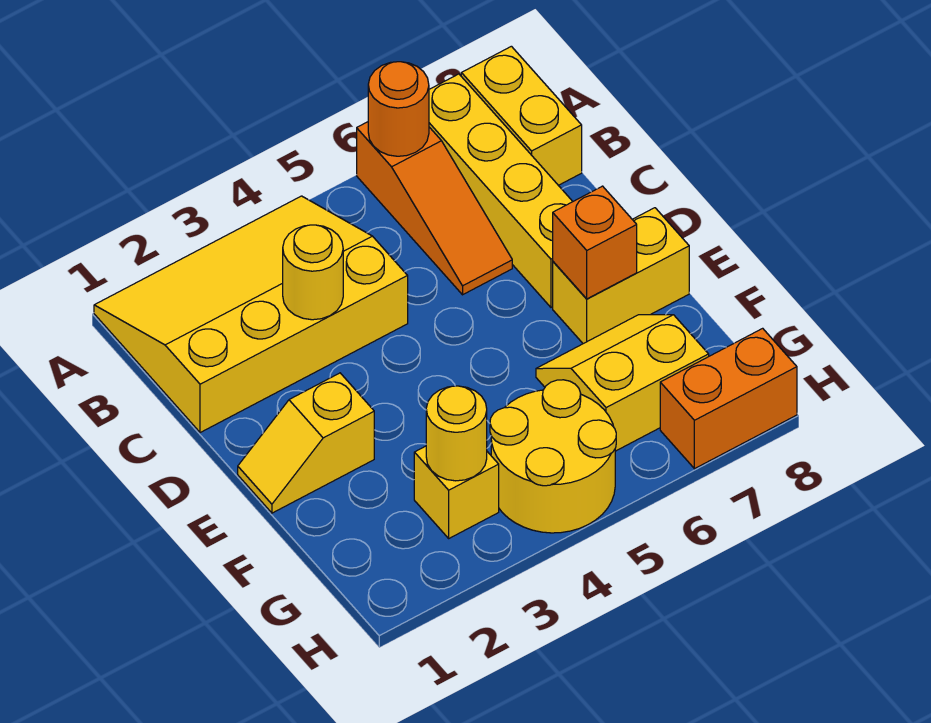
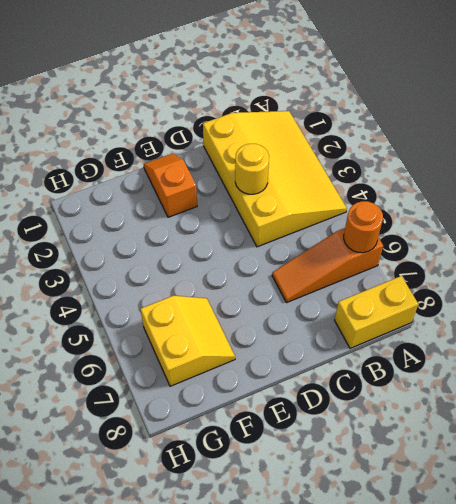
orange 1x2 slope [143,154,197,217] -> yellow 1x2 slope [238,373,374,513]
none -> yellow 1x4 brick [429,74,573,307]
none -> yellow 1x2 brick [553,208,689,344]
none -> yellow 1x1 brick [414,446,499,538]

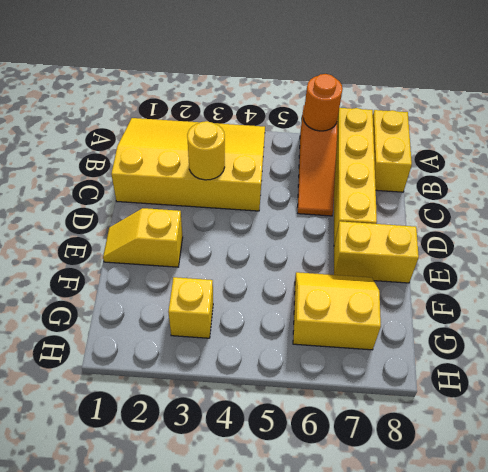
none -> yellow 2x2 round brick [490,380,616,533]
none -> orange 1x2 brick [660,328,797,469]
none -> orange 1x1 brick [553,186,637,299]

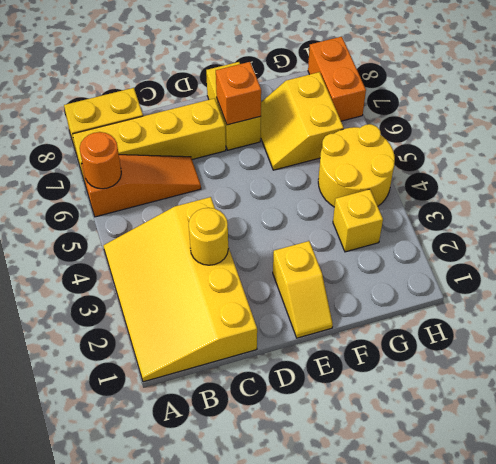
none -> yellow 1x1 round brick [426,386,487,481]

